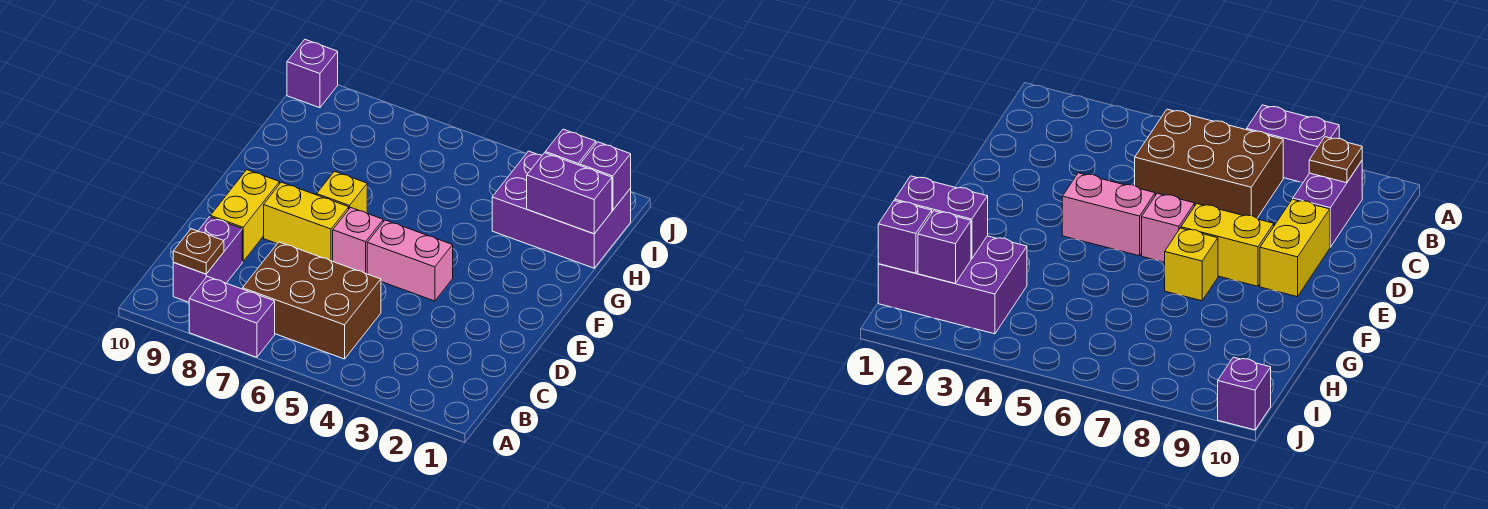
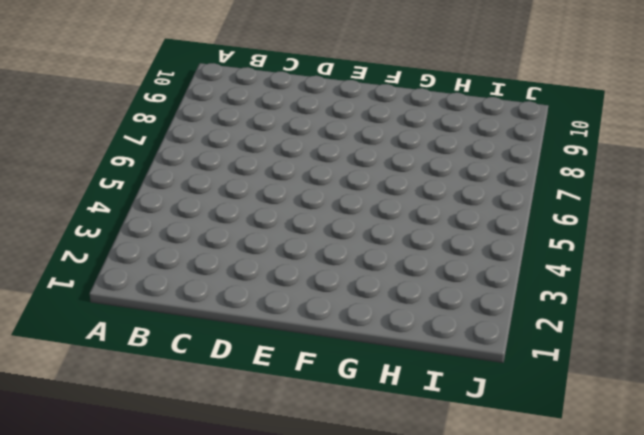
none -> purple 1x2 brick [189,276,275,357]
none -> brown 2x3 brick [243,242,381,359]
none -> purple 1x2 brick [173,217,242,302]

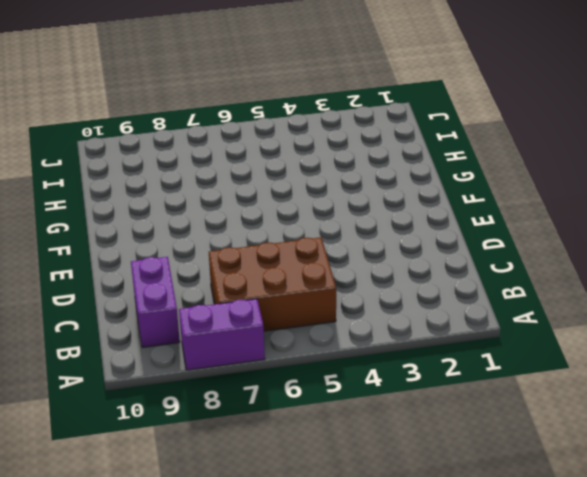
none -> yellow 1x2 brick [210,170,280,261]
none -> pink 1x2 brick [367,220,453,301]
none -> pink 1x1 brick [333,208,383,274]

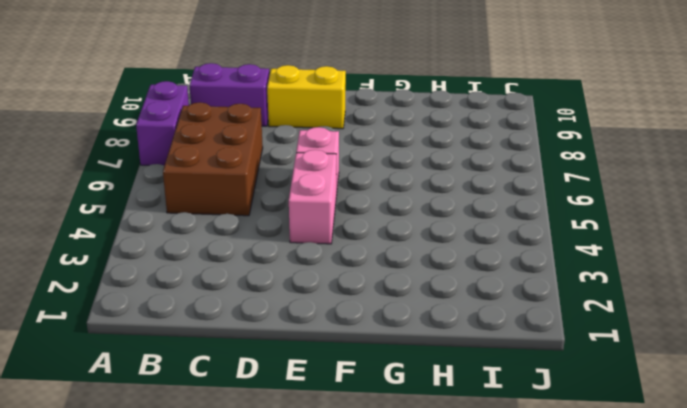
none -> yellow 1x2 brick [264,182,349,261]
none -> yellow 1x1 brick [317,171,367,213]
none -> purple 2x3 brick [492,151,631,268]

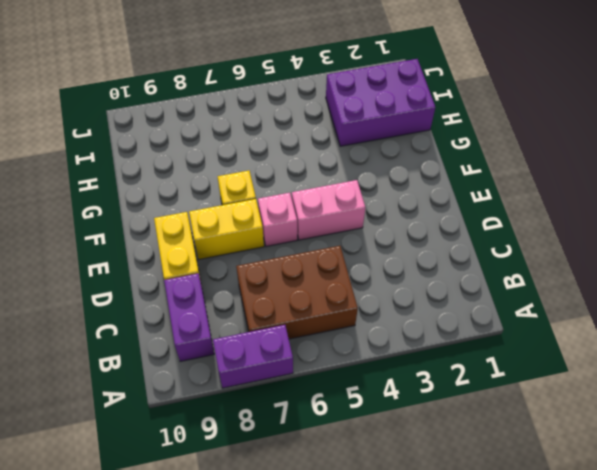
none -> purple 1x1 brick [287,40,338,108]
none -> brown 1x1 plate [173,229,224,274]
none -> purple 1x2 brick [527,153,612,234]

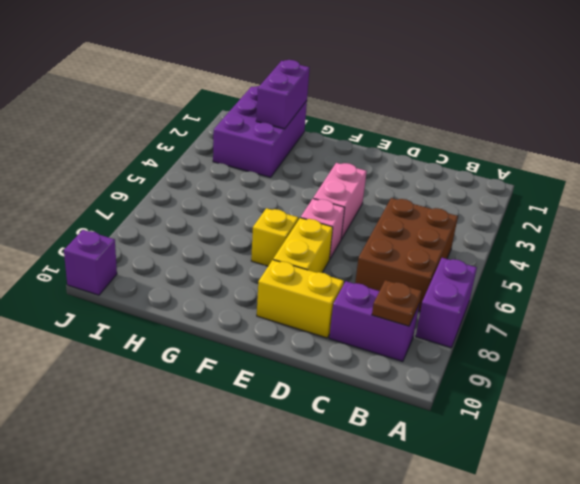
none -> purple 1x1 brick [580,142,631,210]
none -> purple 1x1 brick [545,129,596,165]

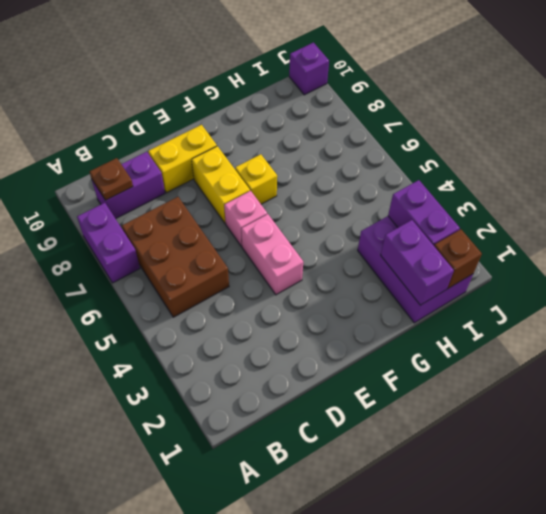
brown 1x1 brick [434,229,482,288] -> purple 1x1 brick [580,142,631,210]
purple 1x2 brick [388,180,460,245] -> purple 1x1 brick [545,129,596,165]

